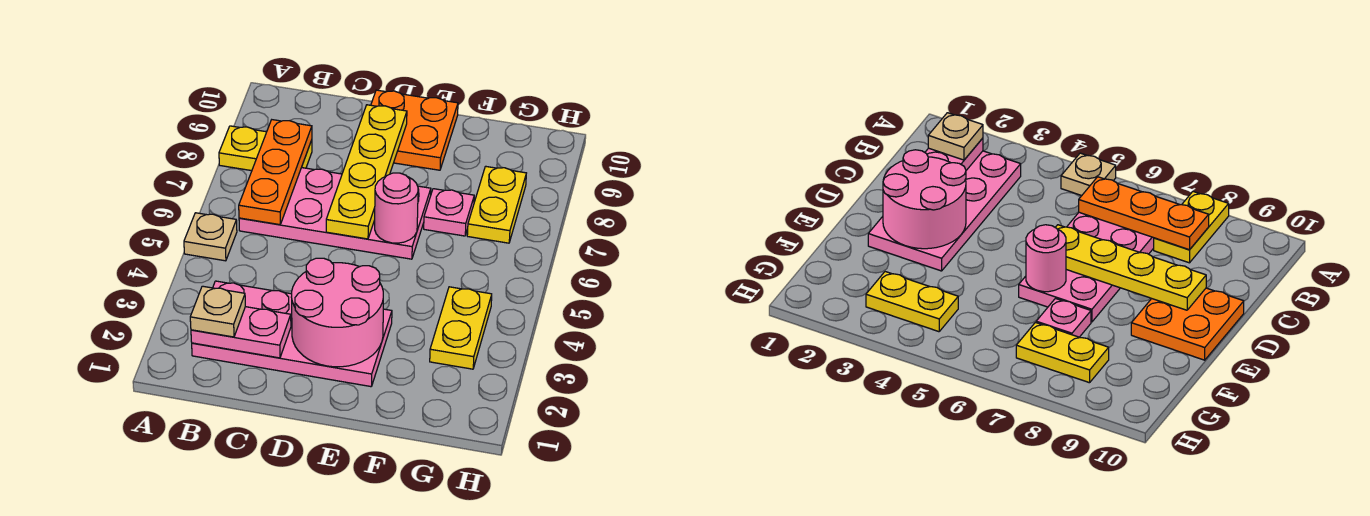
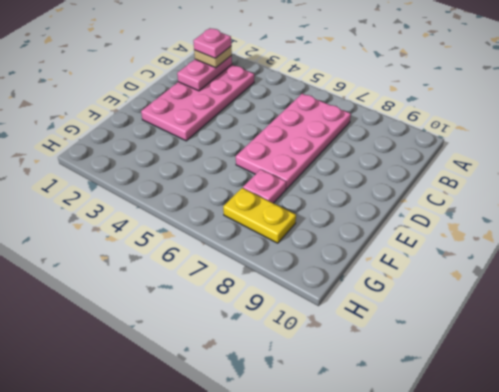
pink 1x1 plate [194,28,231,58] -> none
none -> tan 1x1 plate [184,213,237,261]
none -> yellow 1x2 plate [219,126,312,171]
none -> orange 2x2 plate [371,90,458,170]

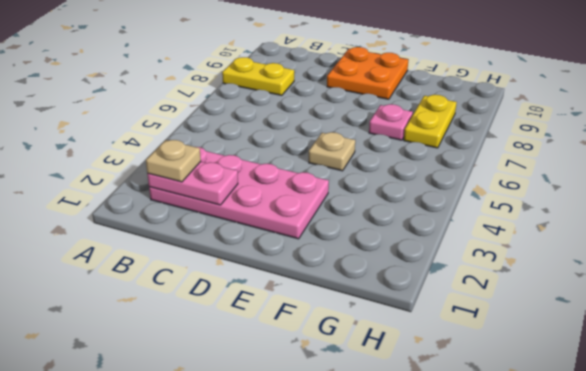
tan 1x1 plate [309,132,355,171] -> tan 1x1 plate moved to [184,213,237,261]
none -> pink 2x4 plate [239,168,431,259]
none -> yellow 1x2 plate [430,287,492,369]
none -> orange 1x3 plate [239,120,312,225]

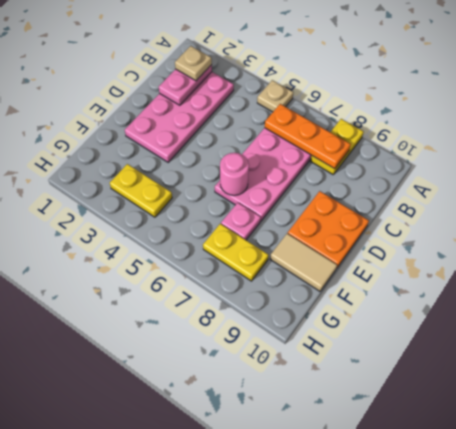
tan 1x2 tile [270,233,337,291] -> none
none -> pink 2x2 round brick [291,258,383,367]
none -> yellow 1x4 plate [326,105,407,239]

